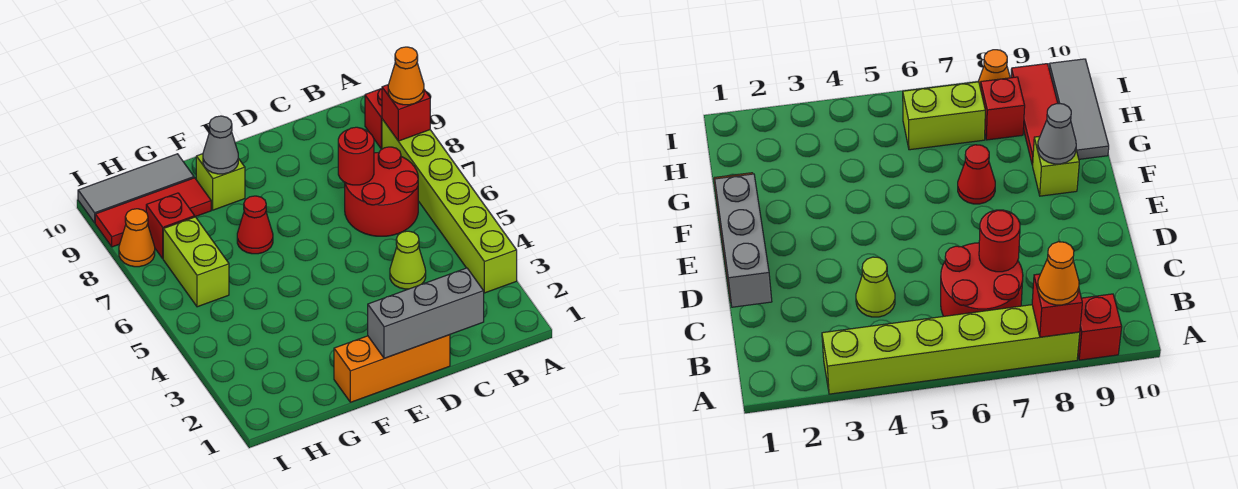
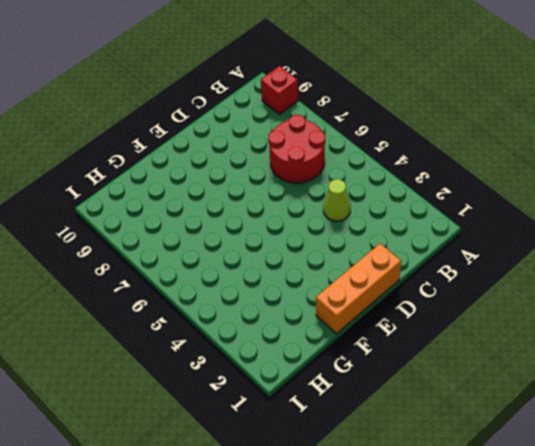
none -> lime 1x6 brick [382,119,517,293]
none -> red 1x1 cone [237,196,273,254]
none -> lime 1x1 brick [196,154,245,210]

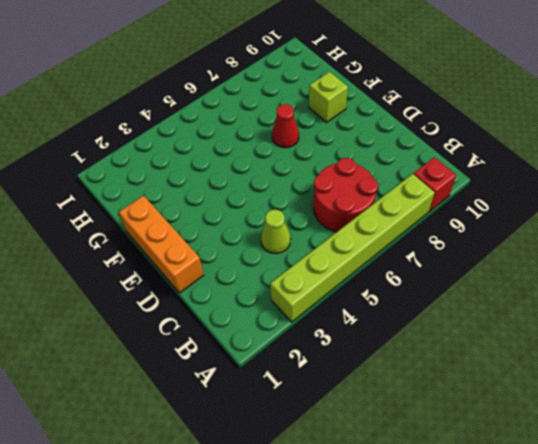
none -> red 1x3 tile [95,178,211,247]
none -> grey 1x3 tile [78,154,194,223]
none -> lime 1x2 brick [163,217,229,307]

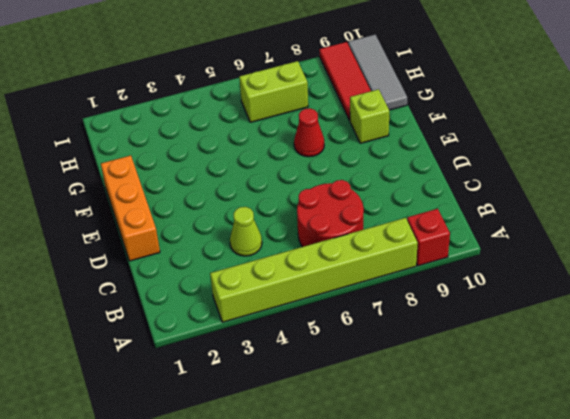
none -> red 1x1 brick [146,193,195,258]
none -> orange 1x1 cone [119,209,155,267]
none -> red 1x1 brick [382,85,430,141]

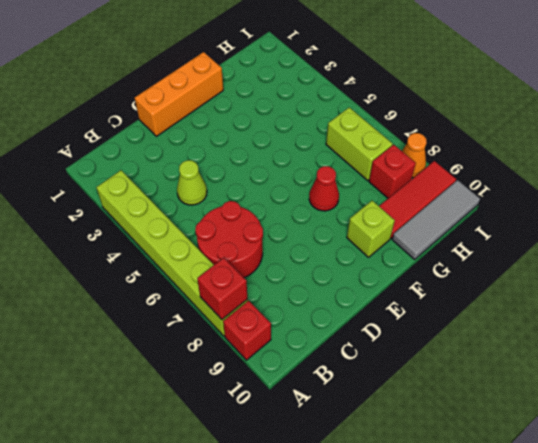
none -> grey 1x3 brick [368,268,484,358]
none -> red 1x1 round brick [338,127,374,185]
none -> grey 1x1 cone [203,116,238,174]

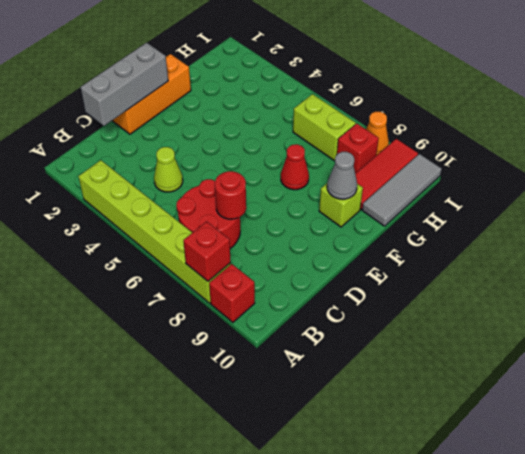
none -> orange 1x1 cone [388,47,424,105]

